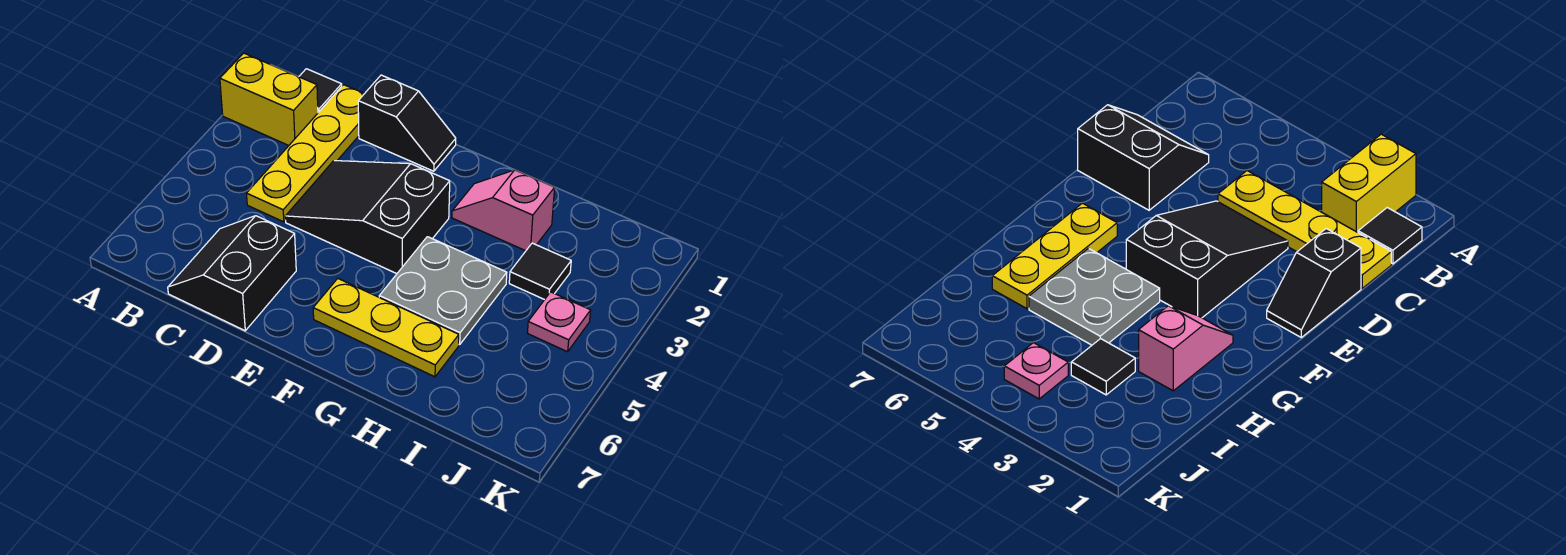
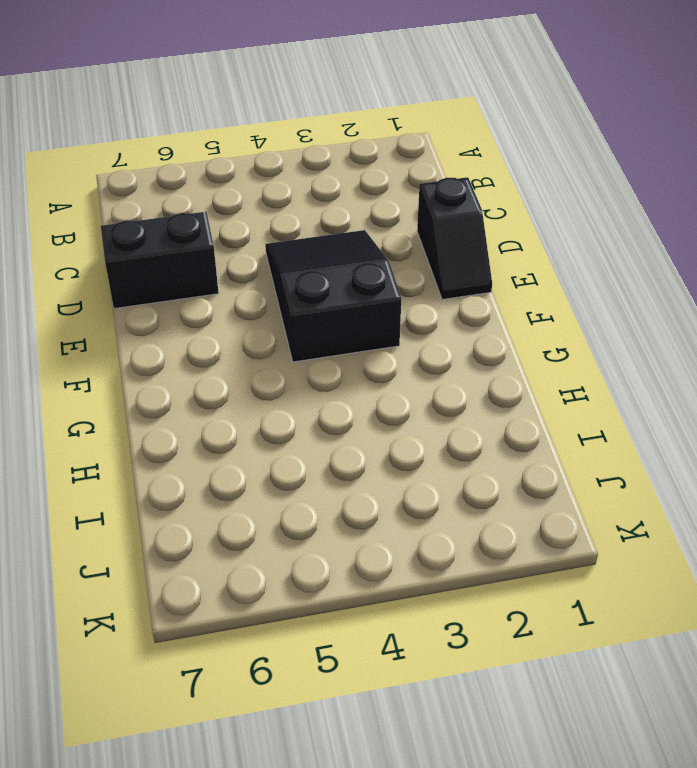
none -> yellow 1x2 brick [220,53,318,145]
none -> black 1x1 tile [299,69,342,112]

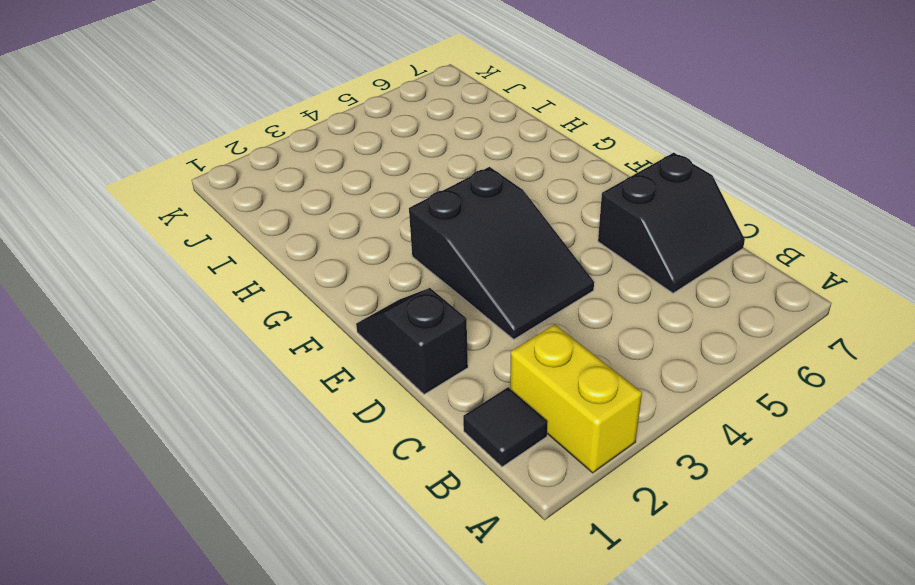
none -> yellow 1x4 plate [247,85,364,222]
none -> yellow 1x3 plate [313,279,459,377]

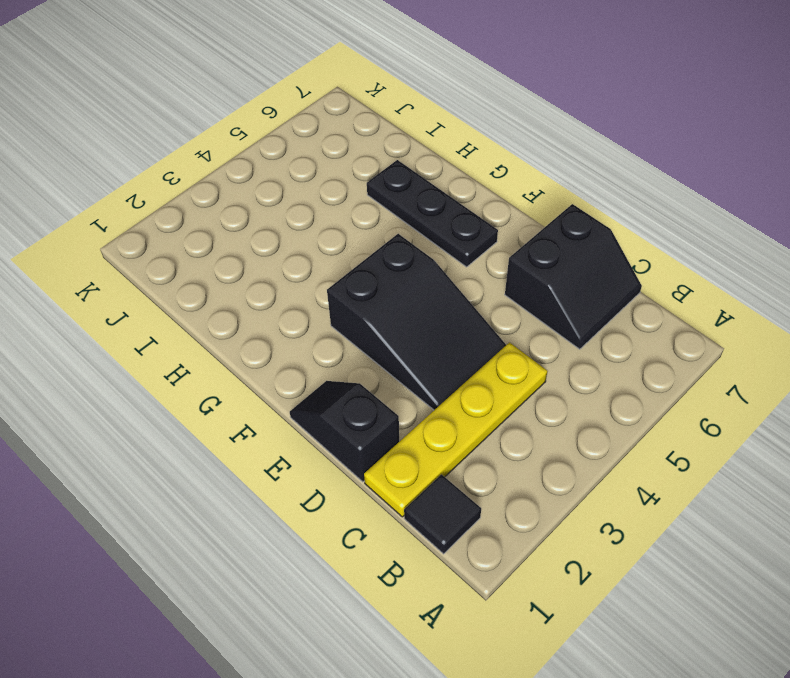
black 1x3 plate [367,160,498,267] -> yellow 1x3 plate [313,279,459,377]
none -> yellow 1x2 brick [220,53,318,145]
none -> pink 1x2 slope [452,170,555,251]

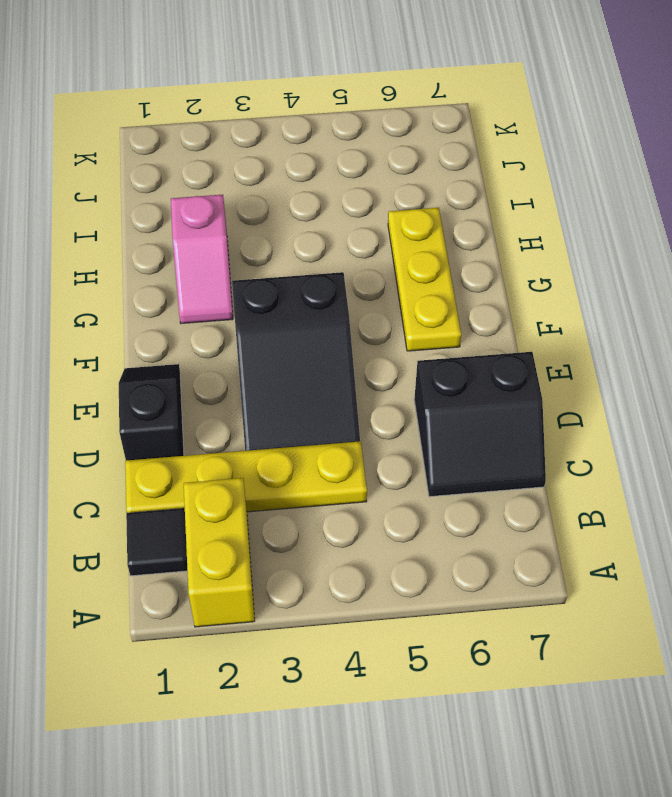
none -> grey 2x2 plate [379,237,507,345]
none -> black 1x1 tile [509,243,571,300]

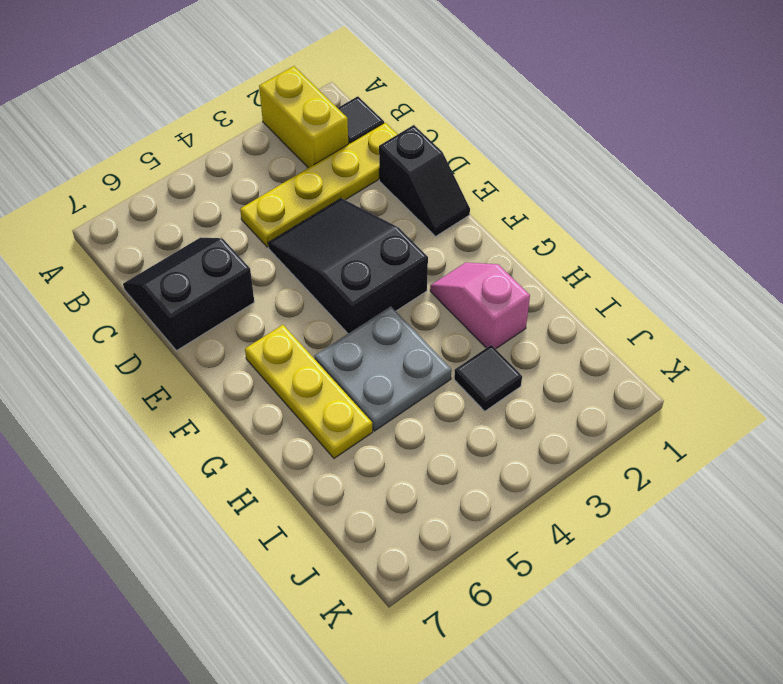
none -> pink 1x1 plate [528,292,591,352]

